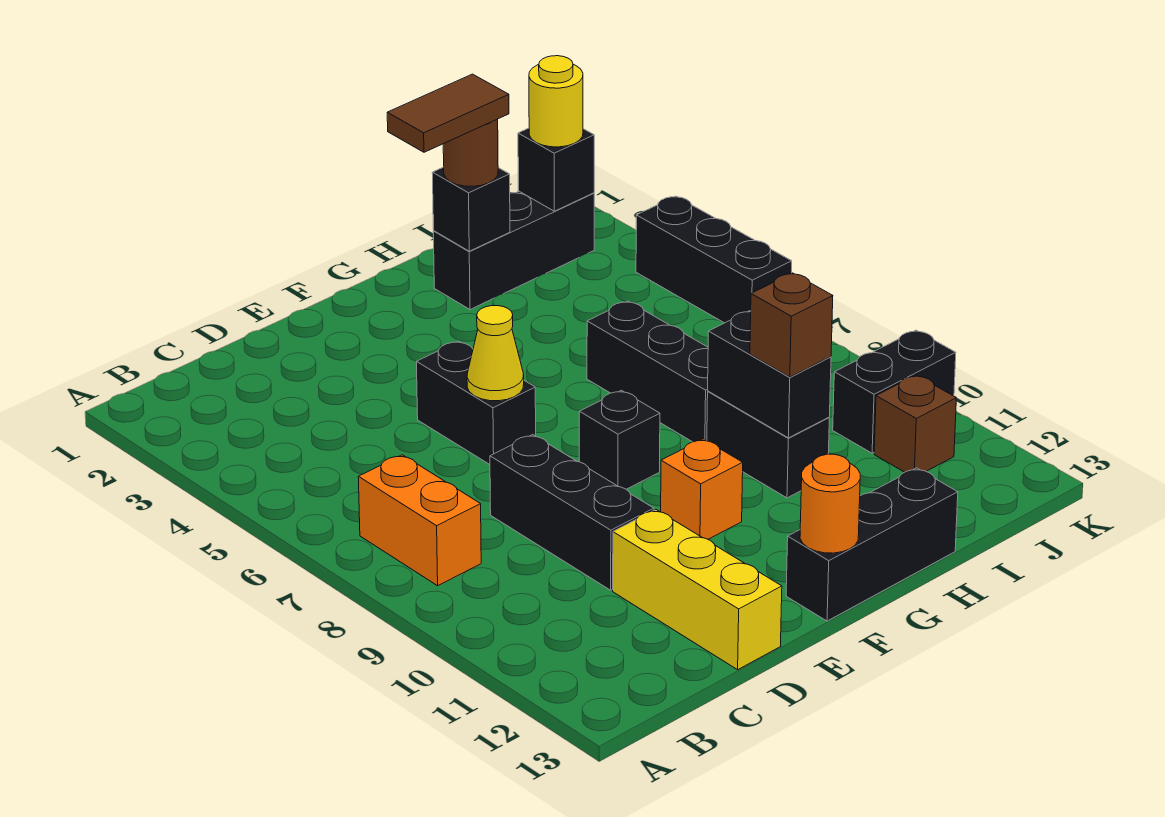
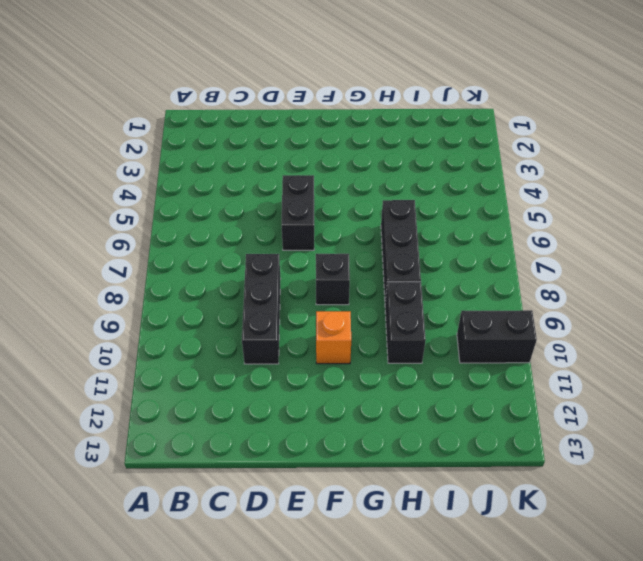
none -> orange 1x2 brick [358,455,481,586]
none -> yellow 1x3 brick [613,510,782,670]
none -> black 1x3 brick [786,468,958,621]

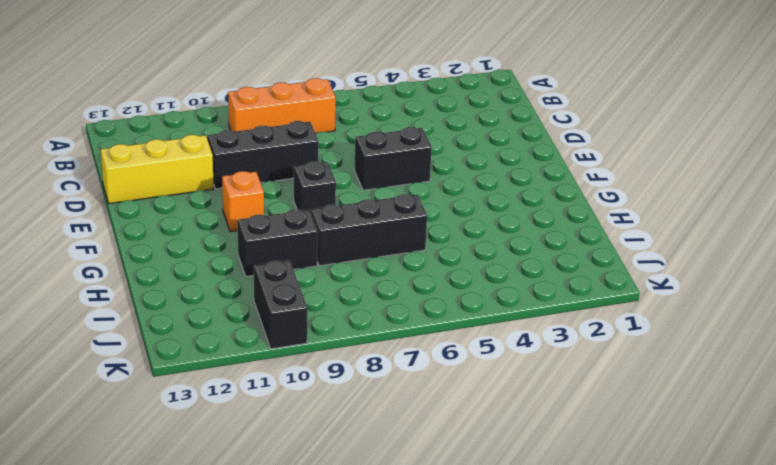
orange 1x3 brick [228,78,336,134] -> orange 1x2 brick [358,455,481,586]
none -> black 1x3 brick [786,468,958,621]
none -> black 1x3 brick [433,191,594,309]
none -> brown 1x1 brick [874,375,956,472]

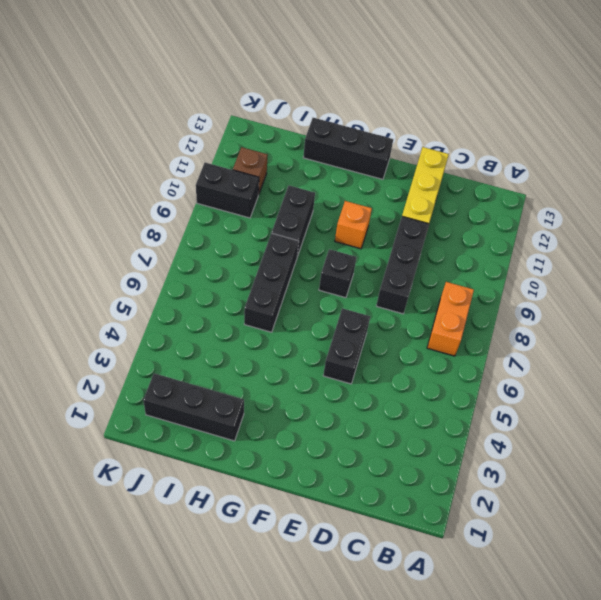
none -> black 1x3 brick [636,196,792,323]
none -> yellow 1x1 cone [467,306,524,401]
none -> orange 1x1 round brick [800,454,860,553]

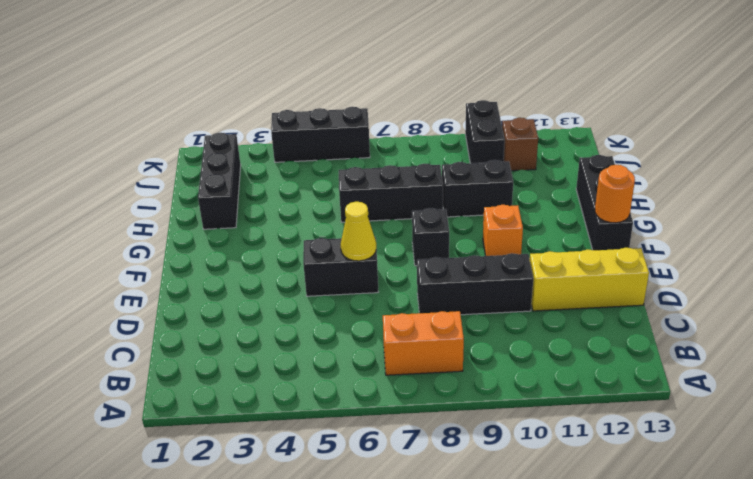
none -> black 1x1 brick [432,167,510,251]
none -> black 1x2 brick [708,311,831,438]
none -> black 1x1 brick [518,128,594,211]

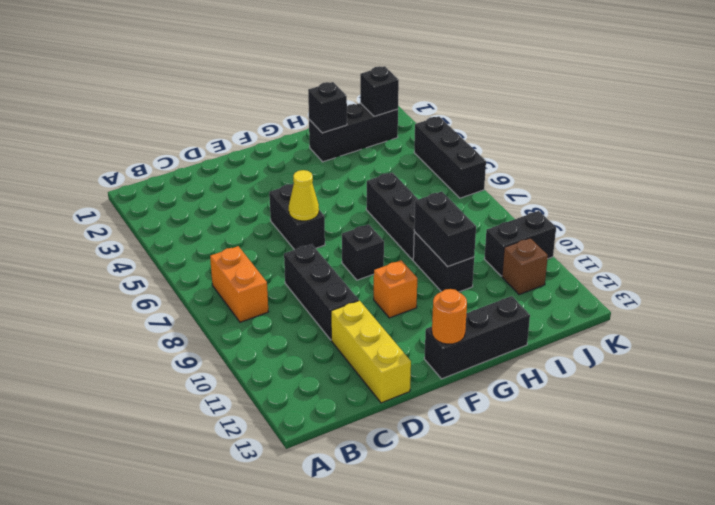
none -> brown 1x1 round brick [443,119,498,186]
none -> brown 1x1 brick [750,273,833,377]
none -> yellow 1x1 round brick [529,56,583,147]

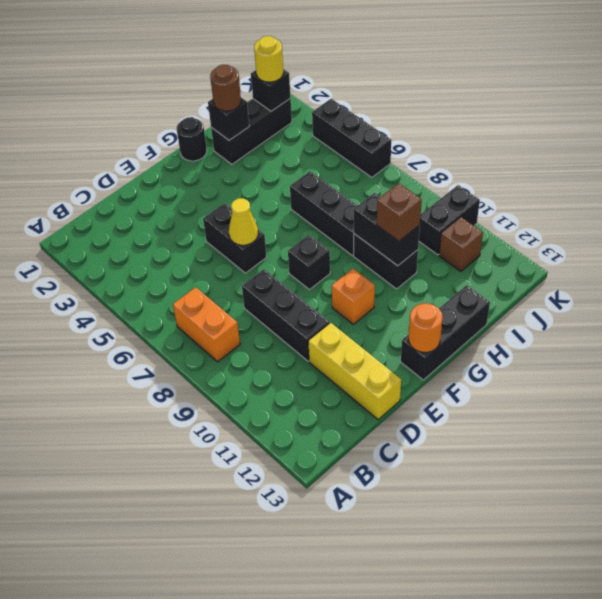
black 1x1 round brick [177,117,207,161] -> none
none -> brown 1x2 tile [387,74,509,152]

